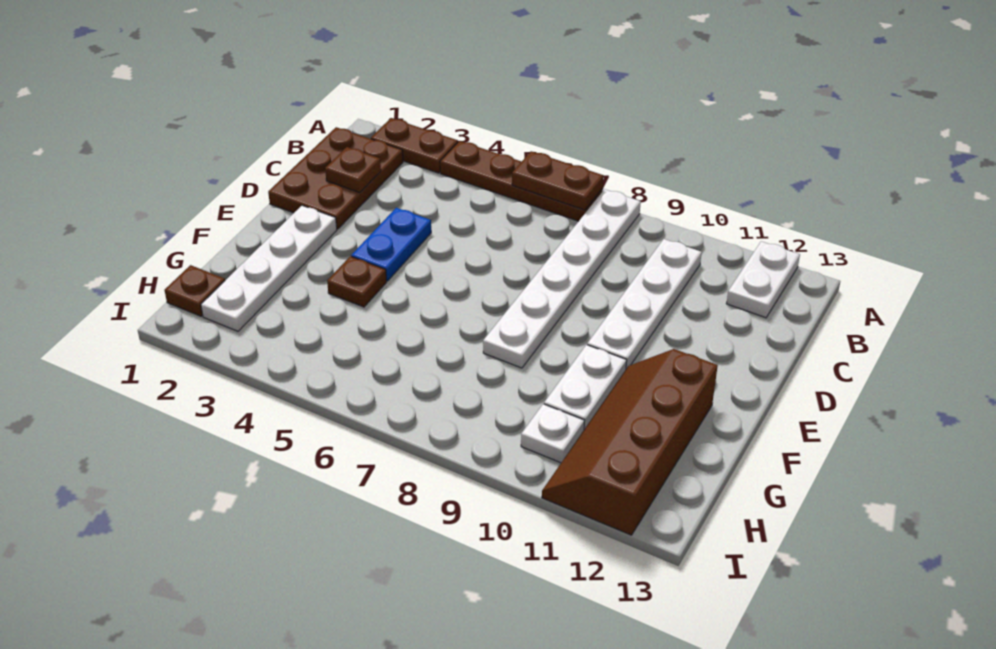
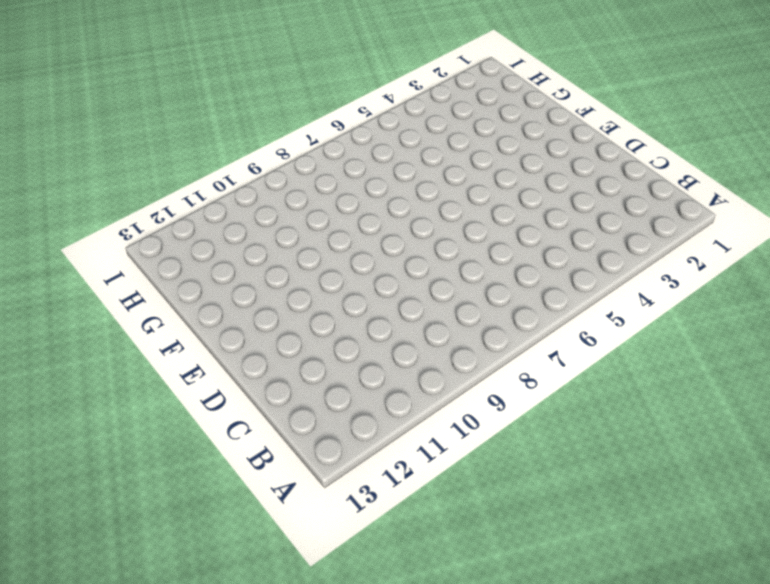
none -> brown 1x2 plate [371,118,458,173]
none -> brown 1x4 plate [440,141,603,221]
none -> white 1x6 plate [483,189,641,368]

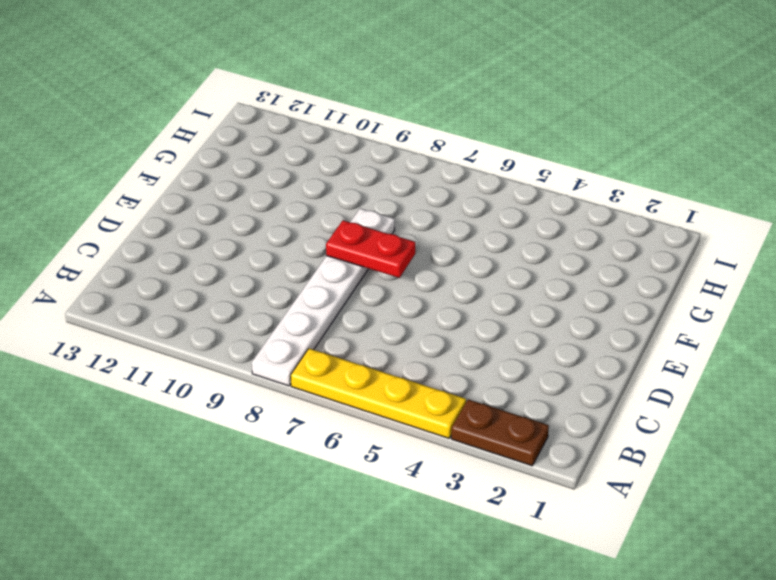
yellow 1x4 plate [291,348,466,438] -> brown 1x4 plate [440,141,603,221]
red 1x2 plate [326,220,415,278] -> none
none -> white 1x2 plate [726,241,800,318]
none -> brown 2x3 plate [268,127,403,229]
none -> white 1x4 plate [587,239,702,369]

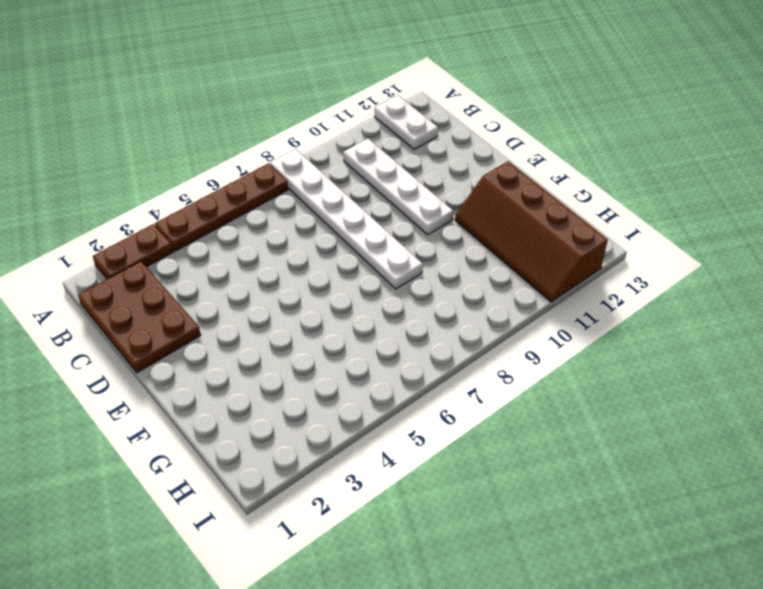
none -> blue 1x2 plate [351,208,431,281]
none -> white 1x4 plate [201,205,337,331]
none -> brown 1x1 plate [327,256,387,307]

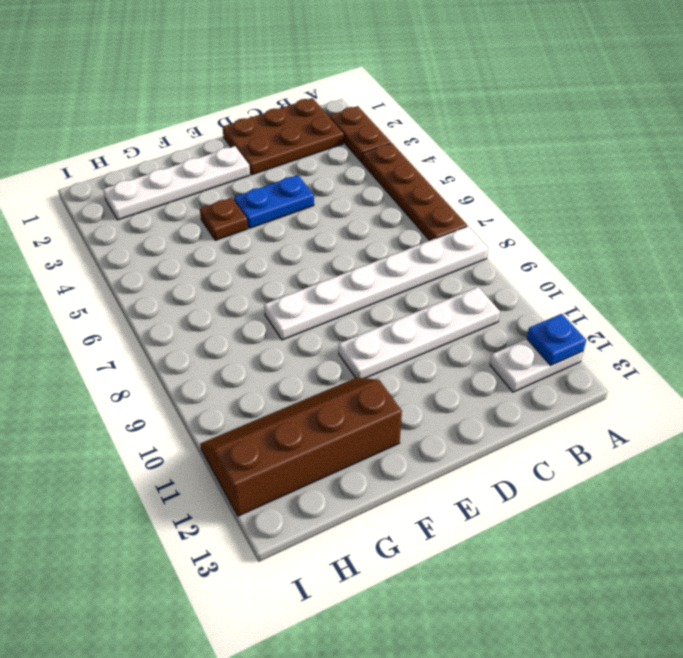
blue 1x1 plate [527,314,586,366] -> none
none -> white 1x2 plate [544,345,627,429]
none -> brown 1x1 plate [165,265,225,316]
none -> white 1x1 plate [521,404,585,463]

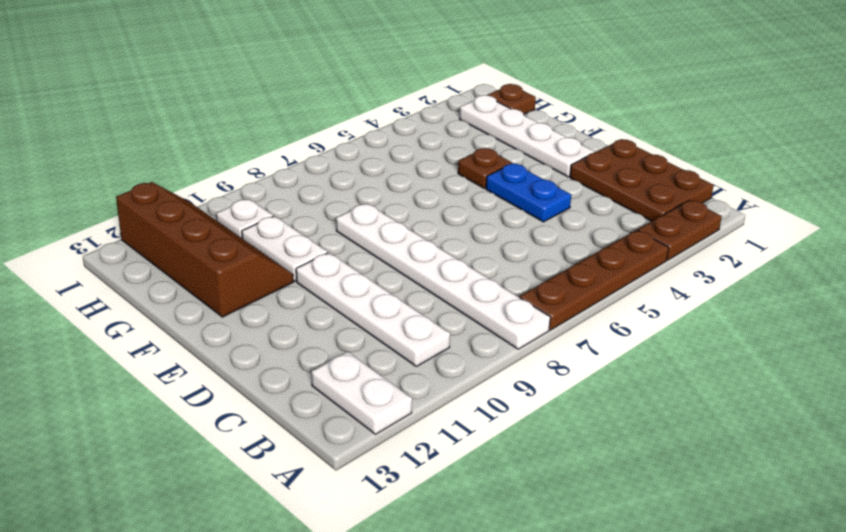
none -> brown 1x2 plate [512,151,603,210]
none -> brown 1x1 plate [325,147,381,192]

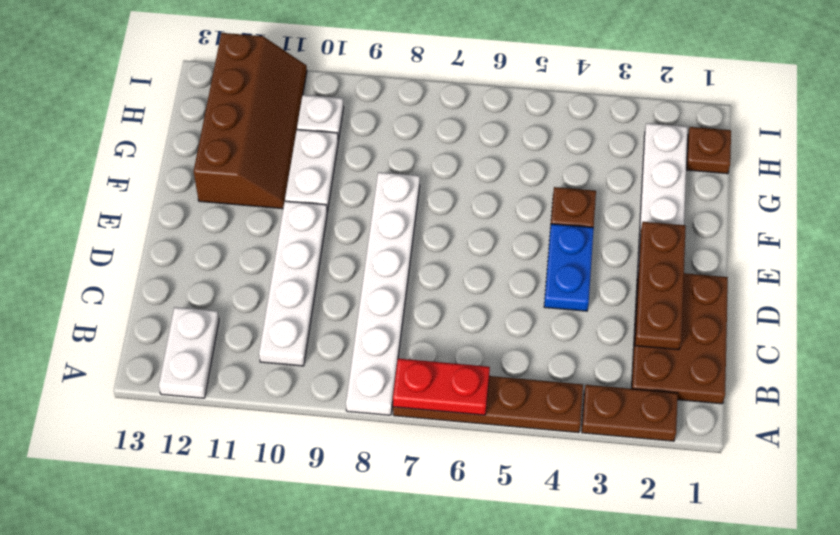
red 1x2 plate [393,359,490,415] -> brown 1x2 plate [512,151,603,210]
brown 1x3 plate [635,222,686,350] -> brown 1x1 plate [325,147,381,192]

